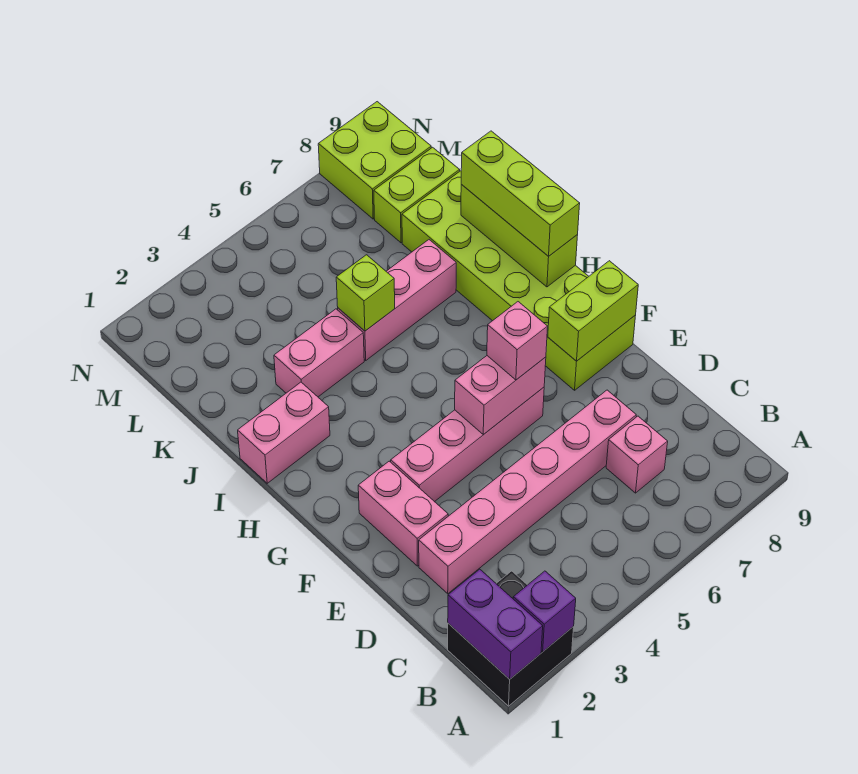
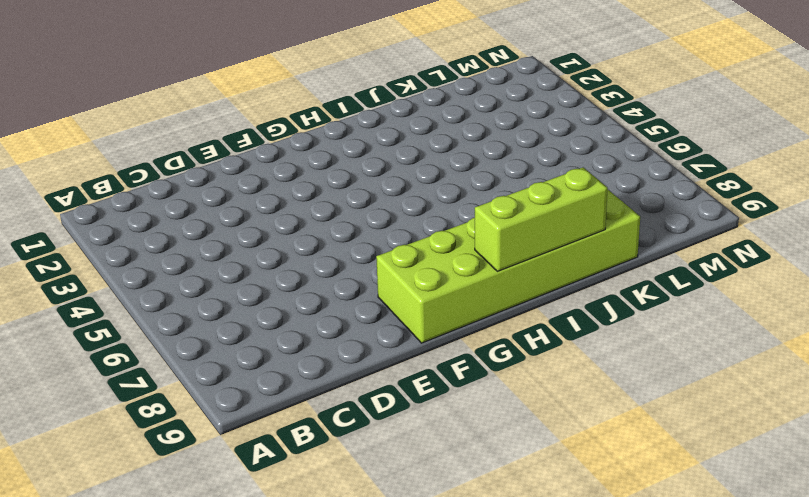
none -> black 2x2 brick [448,571,574,706]
none -> pink 1x1 brick [606,416,668,493]
none -> pink 1x6 brick [419,390,636,594]

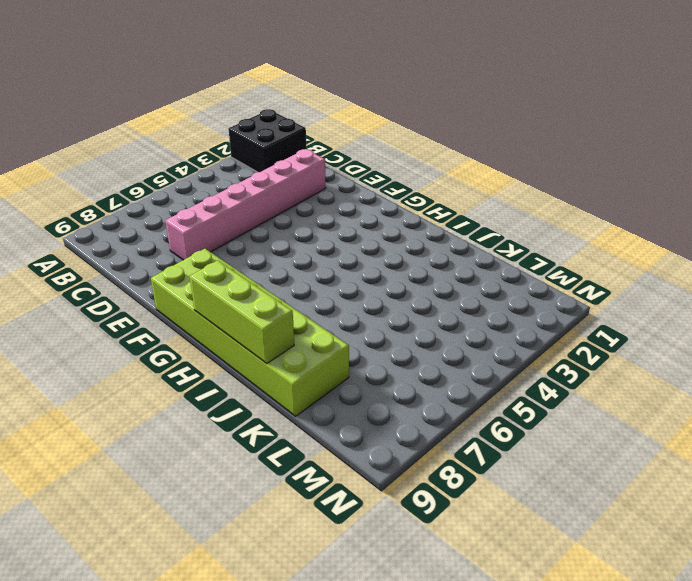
none -> pink 1x1 brick [606,416,668,493]
none -> pink 1x2 brick [358,461,448,566]
none -> pink 1x4 brick [391,387,544,502]

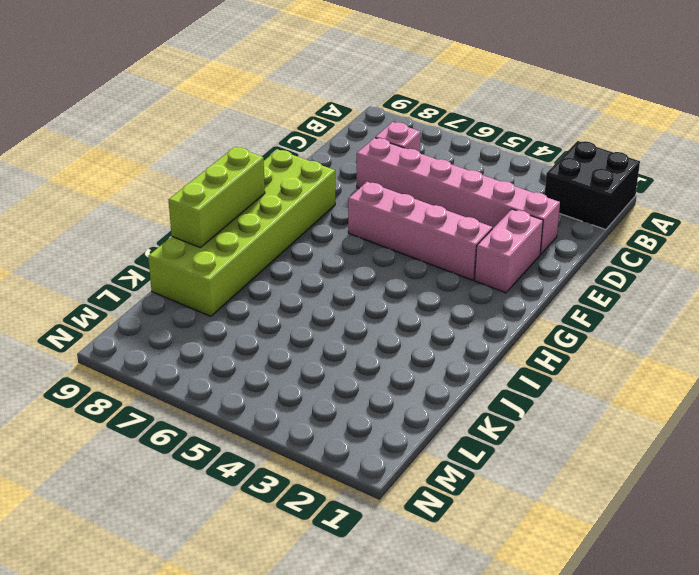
none -> pink 1x2 brick [238,382,330,483]
none -> pink 1x2 brick [274,309,364,397]
none -> pink 1x3 brick [338,240,456,360]

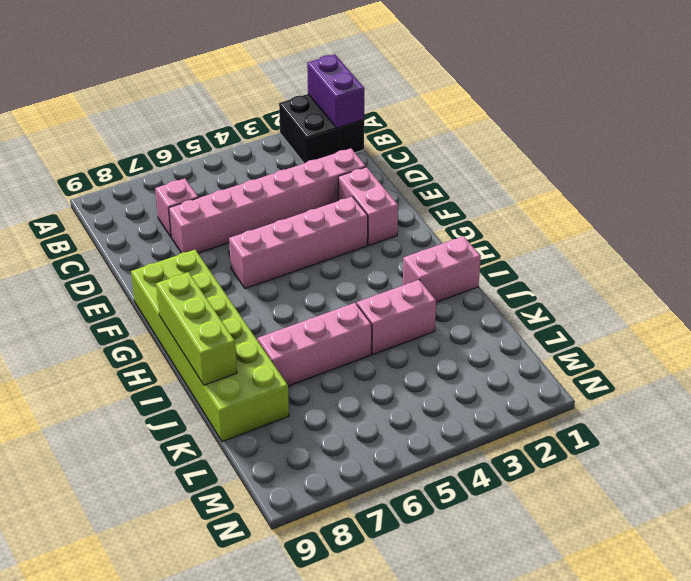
none -> lime 1x2 brick [374,147,460,243]
none -> lime 2x2 brick [318,102,431,219]
none -> purple 1x1 brick [513,571,576,652]

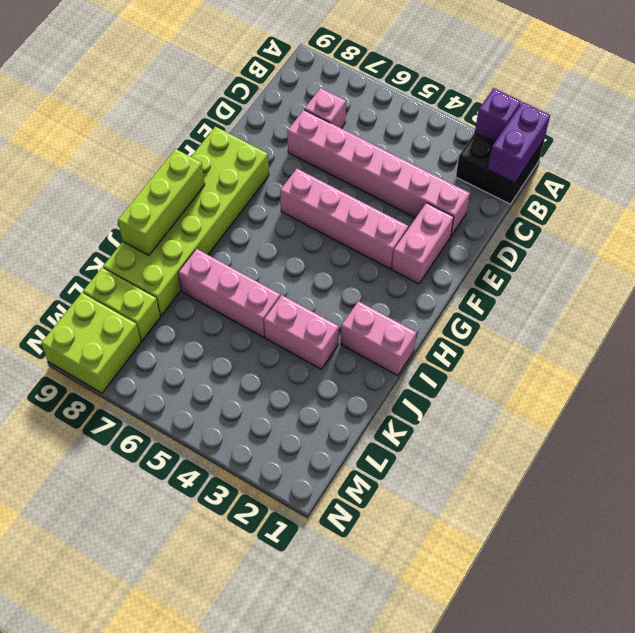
none -> pink 1x2 brick [455,356,546,435]
none -> lime 1x2 brick [548,261,638,361]
none -> lime 1x1 brick [336,255,395,331]

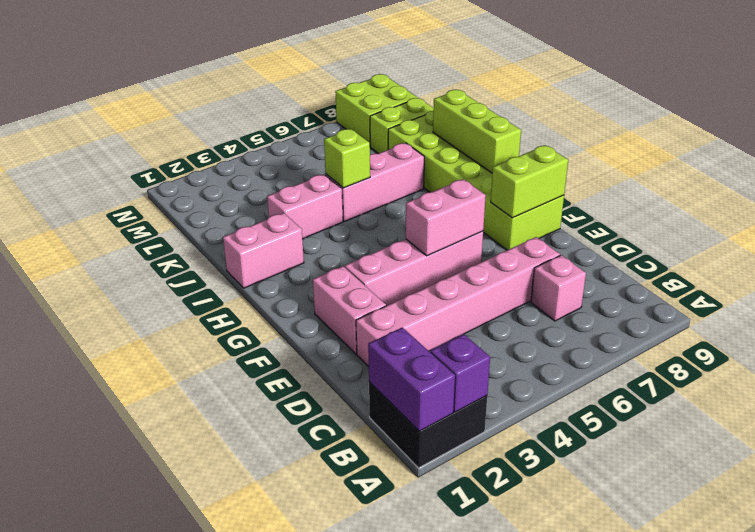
none -> pink 1x1 brick [487,302,548,380]
none -> lime 1x3 brick [461,131,580,256]

